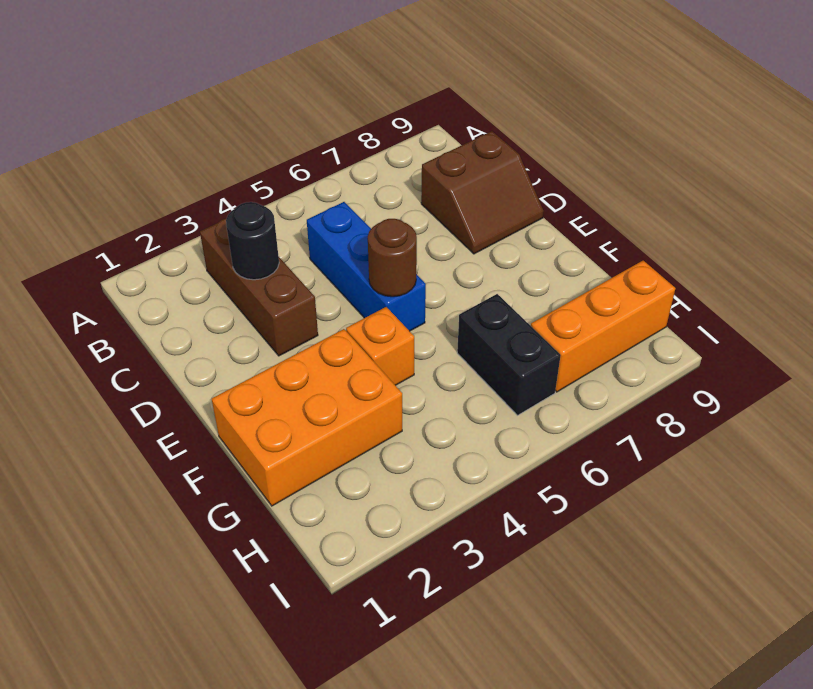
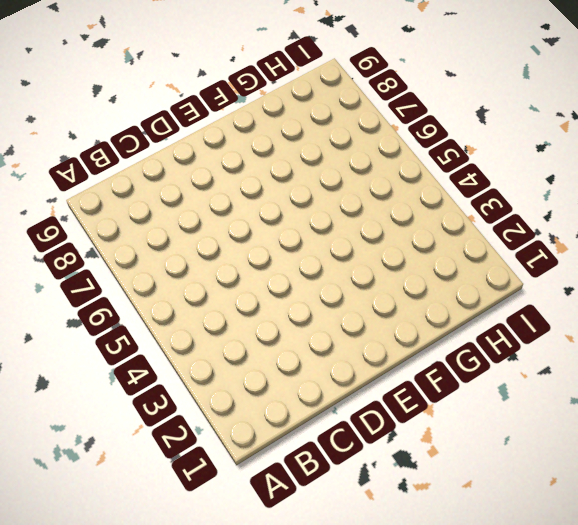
none -> brown 1x3 brick [200,218,318,356]
none -> blue 1x3 brick [307,202,426,331]

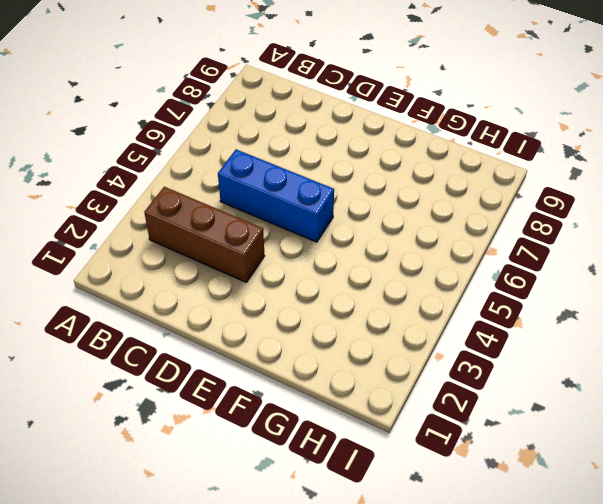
none -> brown 2x2 slope [421,131,544,254]
none -> orange 2x3 brick [212,329,402,506]

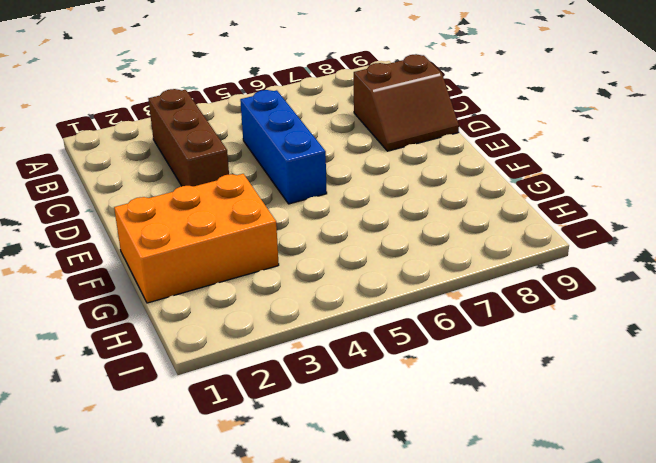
none -> orange 1x1 brick [346,307,414,385]
none -> black 1x2 brick [457,294,561,415]

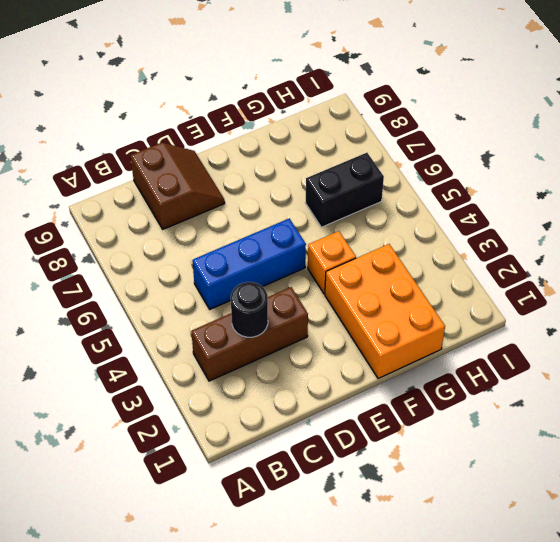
none -> orange 1x3 brick [531,261,676,392]
none -> brown 1x1 round brick [368,219,417,297]

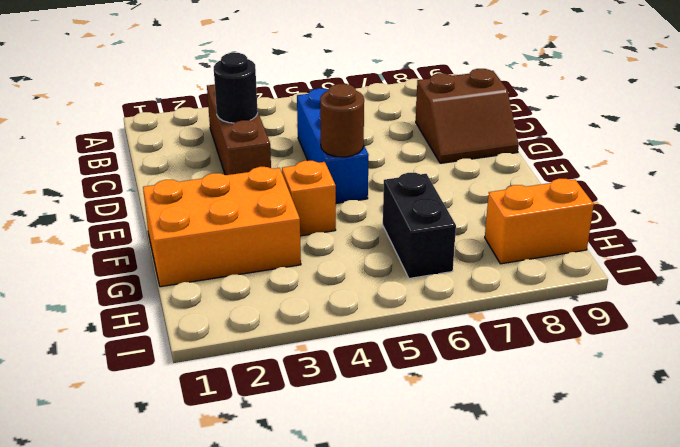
orange 1x2 brick [485,179,594,264] -> orange 1x3 brick [531,261,676,392]

